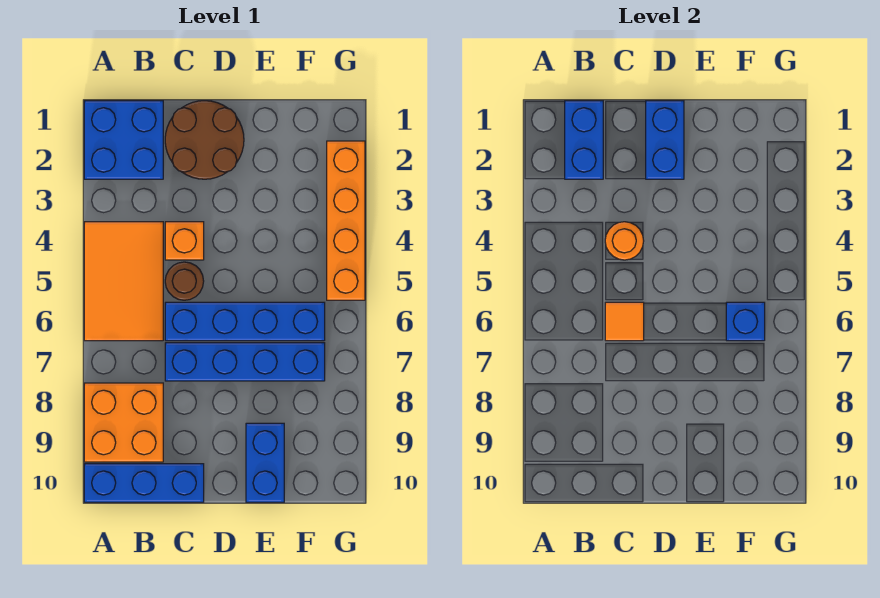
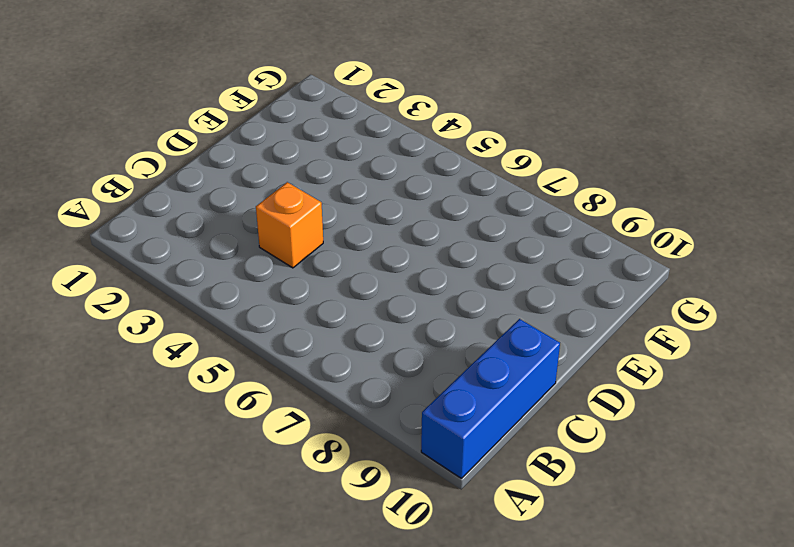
none -> blue 2x2 brick [84,101,163,179]
none -> orange 2x3 tile [84,222,163,341]
none -> orange 2x2 brick [84,383,163,462]

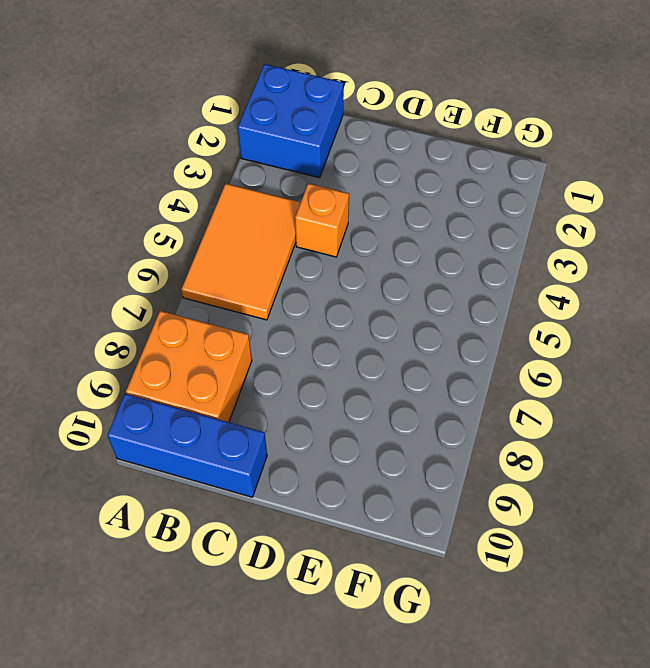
none -> brown 2x2 round brick [165,101,244,179]
none -> brown 1x1 round brick [165,262,204,300]
none -> blue 1x4 brick [165,302,325,341]

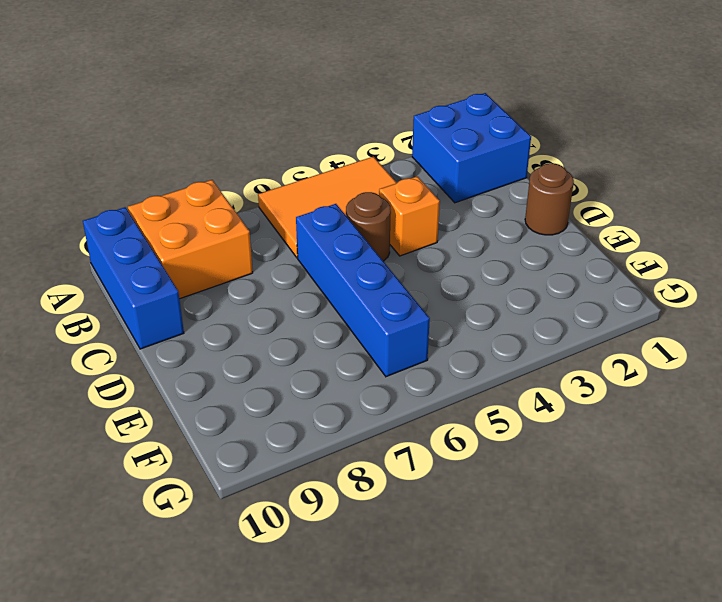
brown 1x1 round brick [525,163,574,235] -> brown 2x2 round brick [165,101,244,179]
none -> blue 1x4 brick [165,343,325,381]
none -> blue 1x2 brick [246,423,284,502]
none -> orange 1x4 brick [327,141,365,300]

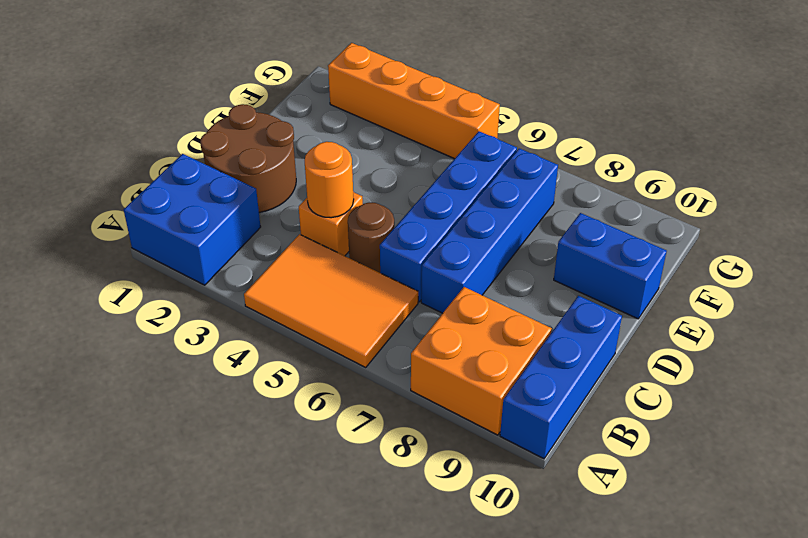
none -> blue 1x2 brick [565,101,603,179]
none -> orange 1x1 tile [605,302,644,341]
none -> blue 1x2 brick [646,101,684,179]

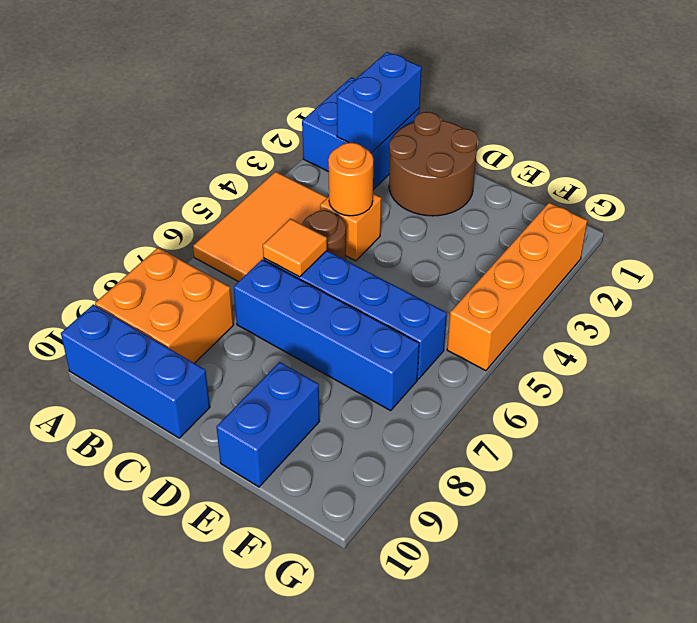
none -> blue 1x2 brick [646,101,684,179]
none -> blue 1x1 brick [726,302,765,341]

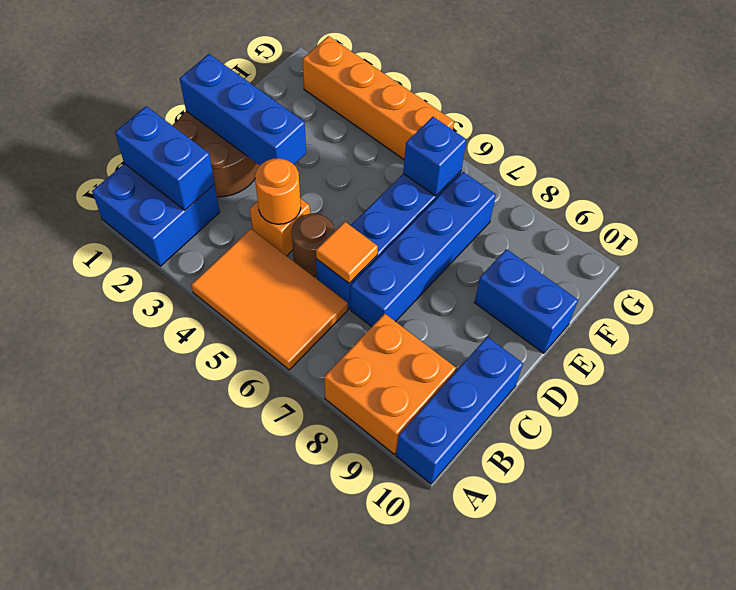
blue 1x3 brick [180,54,306,165] -> blue 1x2 brick [646,101,684,179]

